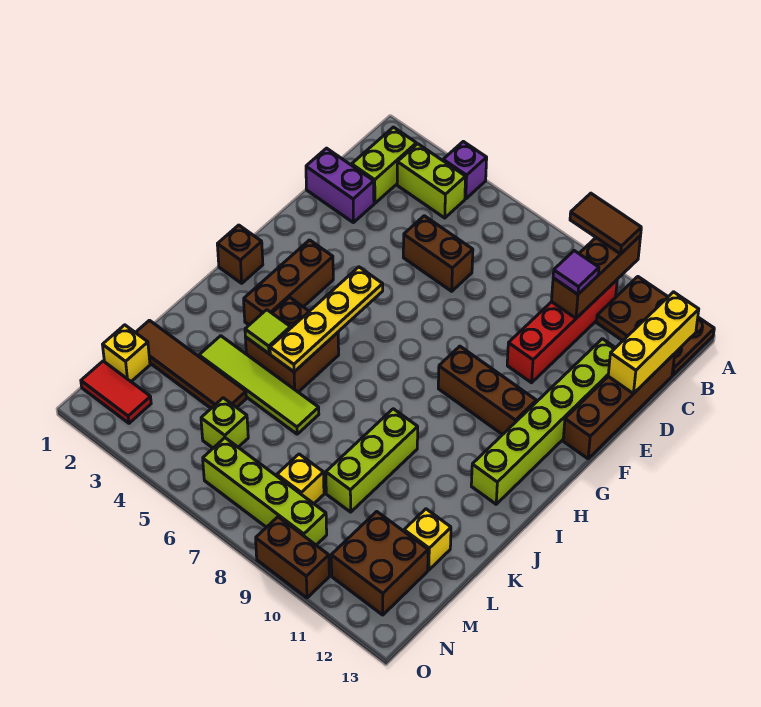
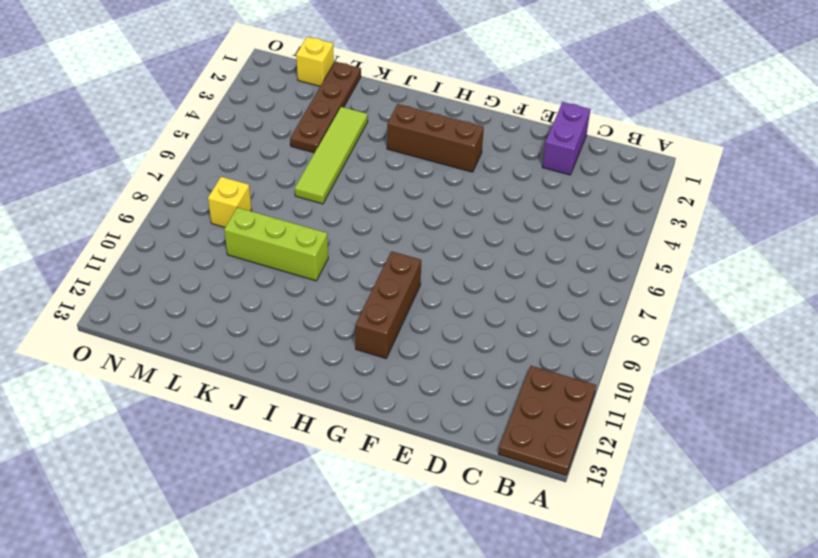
brown 1x4 plate [290,62,361,153] -> brown 1x4 tile [135,320,246,408]
none -> purple 1x1 brick [443,141,487,199]
none -> lime 1x2 brick [352,127,416,203]
none -> lime 1x2 brick [397,144,466,218]
none -> red 1x4 brick [507,280,617,383]

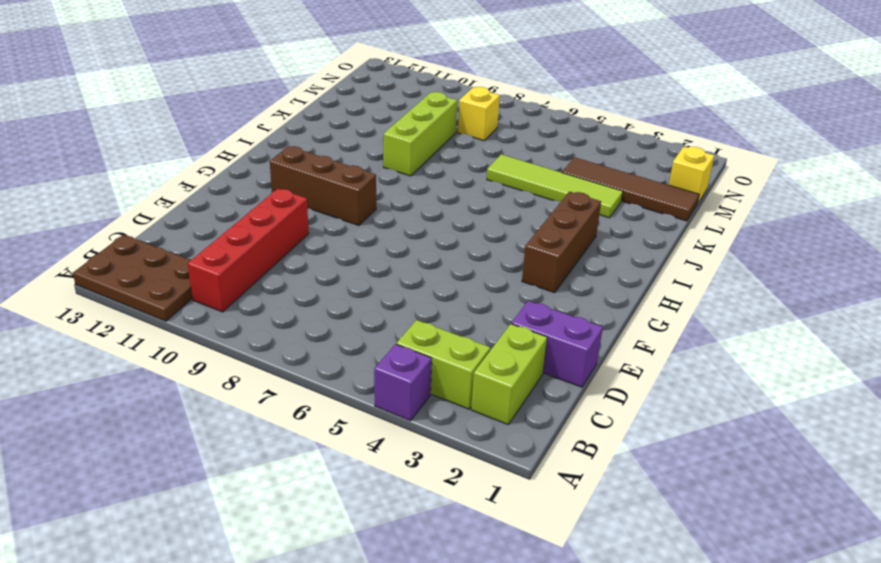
none -> brown 1x4 brick [563,354,675,459]
none -> brown 1x2 brick [403,216,473,291]
none -> lime 1x6 brick [471,339,615,504]
none -> brown 1x1 brick [217,225,263,283]

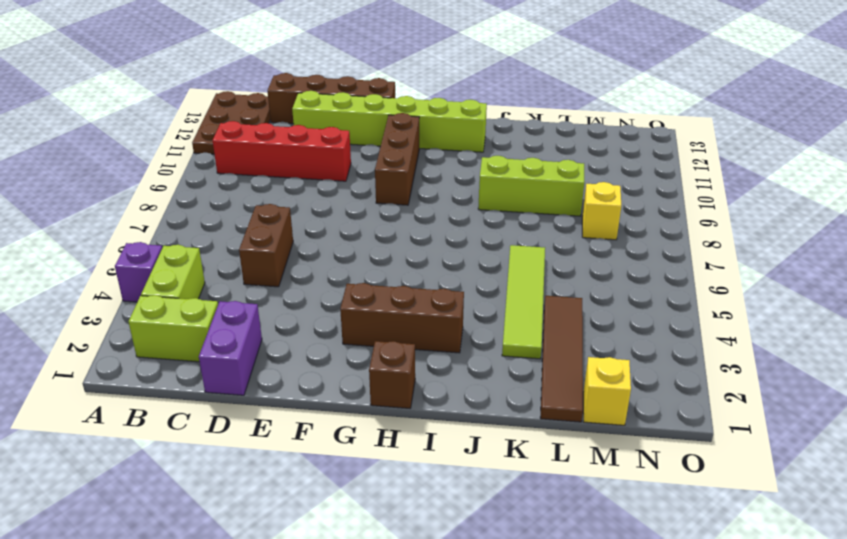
none -> brown 2x2 brick [245,297,339,392]
none -> yellow 1x1 brick [404,509,451,570]
none -> lime 1x1 brick [201,398,248,448]
none -> brown 2x2 brick [331,511,428,615]

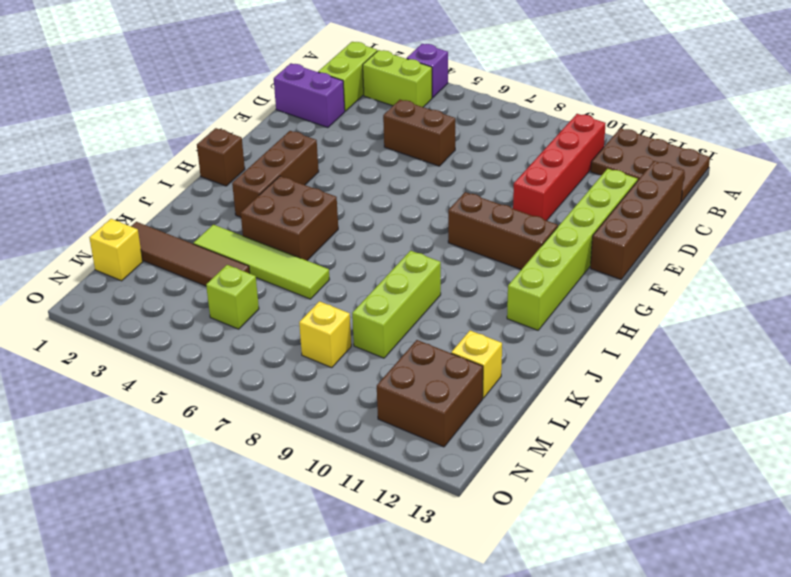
none -> red 1x2 tile [81,361,151,423]
none -> lime 1x4 brick [203,438,327,545]
none -> brown 1x2 brick [256,517,329,598]
none -> brown 1x3 brick [552,235,641,318]

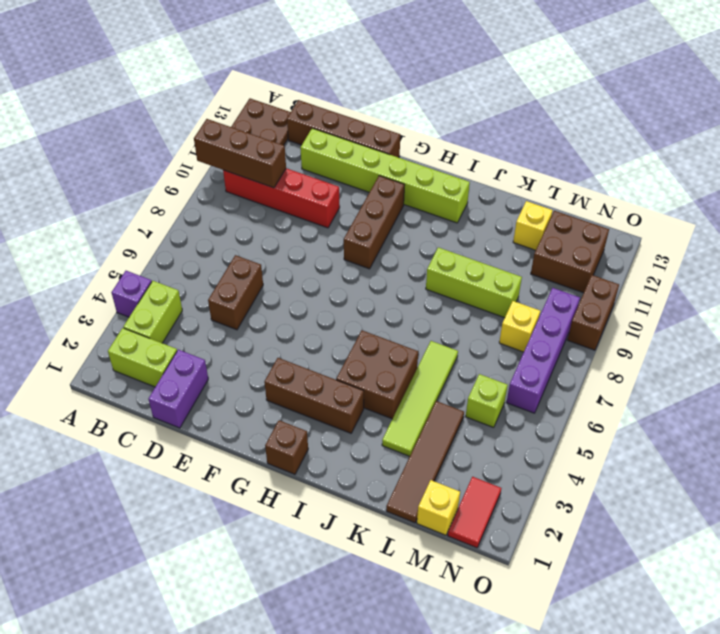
purple 1x4 brick [506,288,580,413] -> lime 1x4 brick [203,438,327,545]
none -> yellow 1x3 brick [608,292,699,393]
none -> yellow 1x4 plate [270,267,383,372]
none -> lime 1x1 tile [245,310,290,353]
none -> brown 1x2 tile [570,193,641,254]

